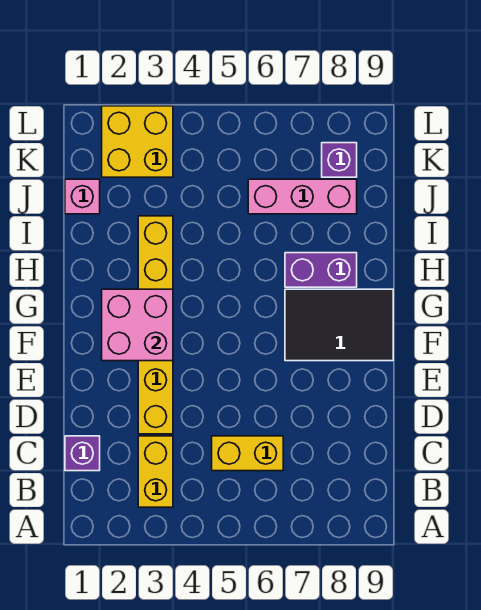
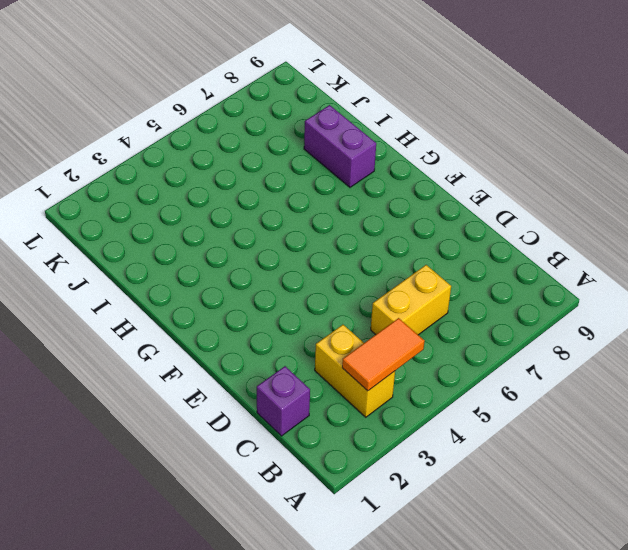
orange 1x2 tile [342,318,425,391] -> none
purple 1x2 brick [304,105,376,187] -> purple 1x2 brick turned to [285,253,357,287]
none -> yellow 1x6 brick [138,216,173,434]
none -> black 2x3 tile [285,289,393,361]

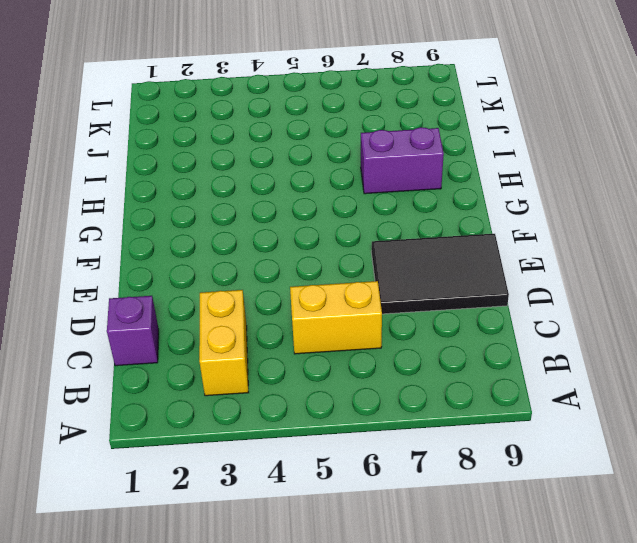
black 2x3 tile [371,234,509,314] -> black 2x3 tile moved to [285,289,393,361]
none -> yellow 1x6 brick [138,216,173,434]
none -> pink 1x1 brick [65,179,100,214]

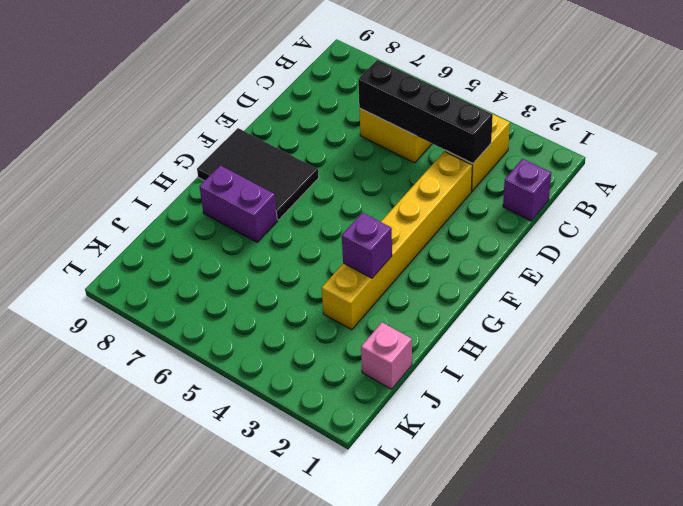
black 1x4 brick [358,60,493,164] -> none
purple 1x1 brick [342,213,392,278] -> purple 1x1 brick moved to [322,143,357,177]
none -> pink 1x3 brick [248,179,357,214]
none -> yellow 2x2 brick [102,106,173,177]

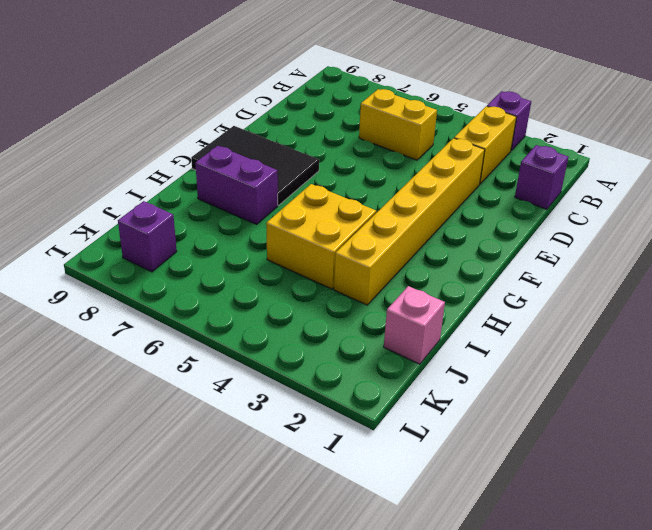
purple 1x1 brick [487,91,531,150] -> none
yellow 2x2 brick [266,184,376,289] -> yellow 2x2 brick moved to [102,106,173,177]
none -> pink 1x3 brick [248,179,357,214]
none -> pink 2x2 brick [102,289,173,361]

